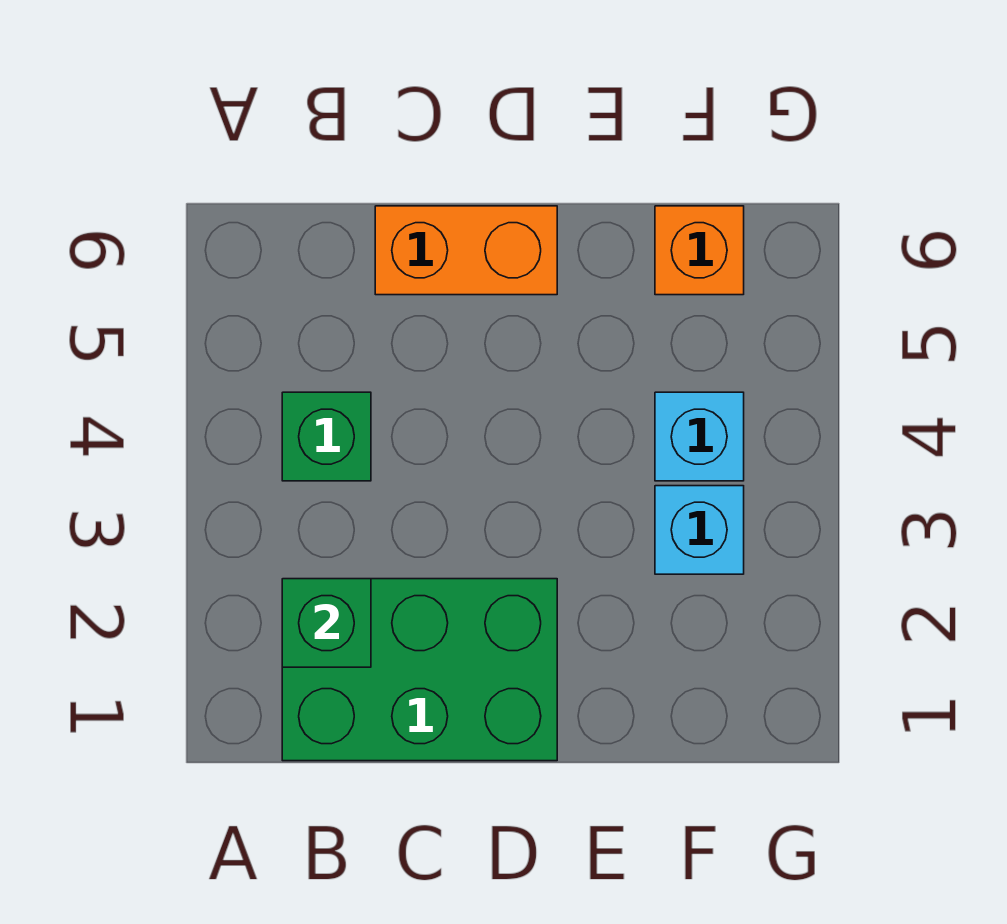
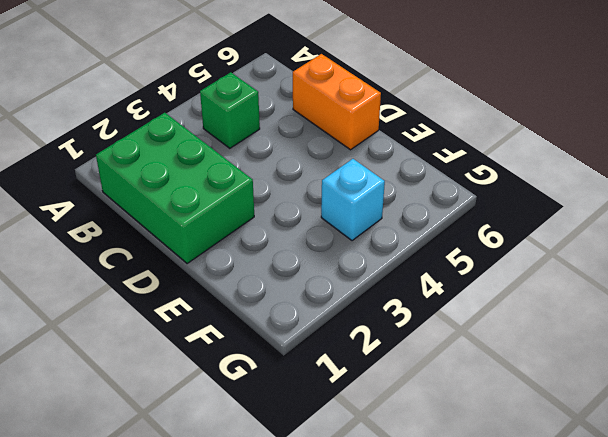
none -> cyan 1x1 brick [655,486,744,574]
none -> orange 1x1 brick [655,206,744,295]

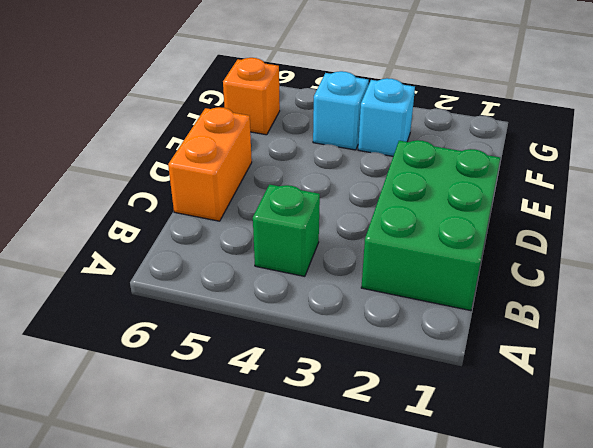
none -> green 1x1 brick [282,579,371,667]

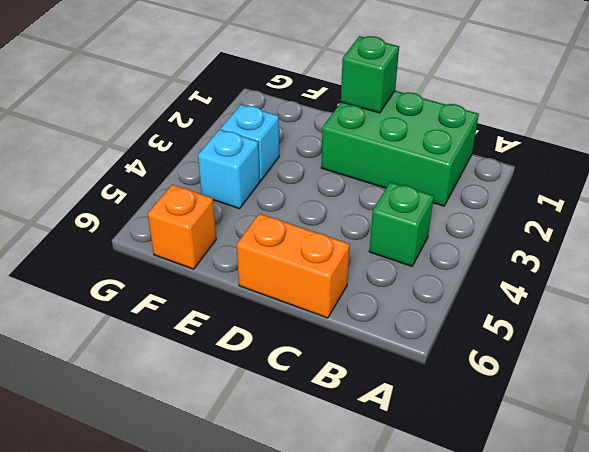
green 1x1 brick [341,36,399,113] -> green 1x1 brick moved to [282,579,371,667]

